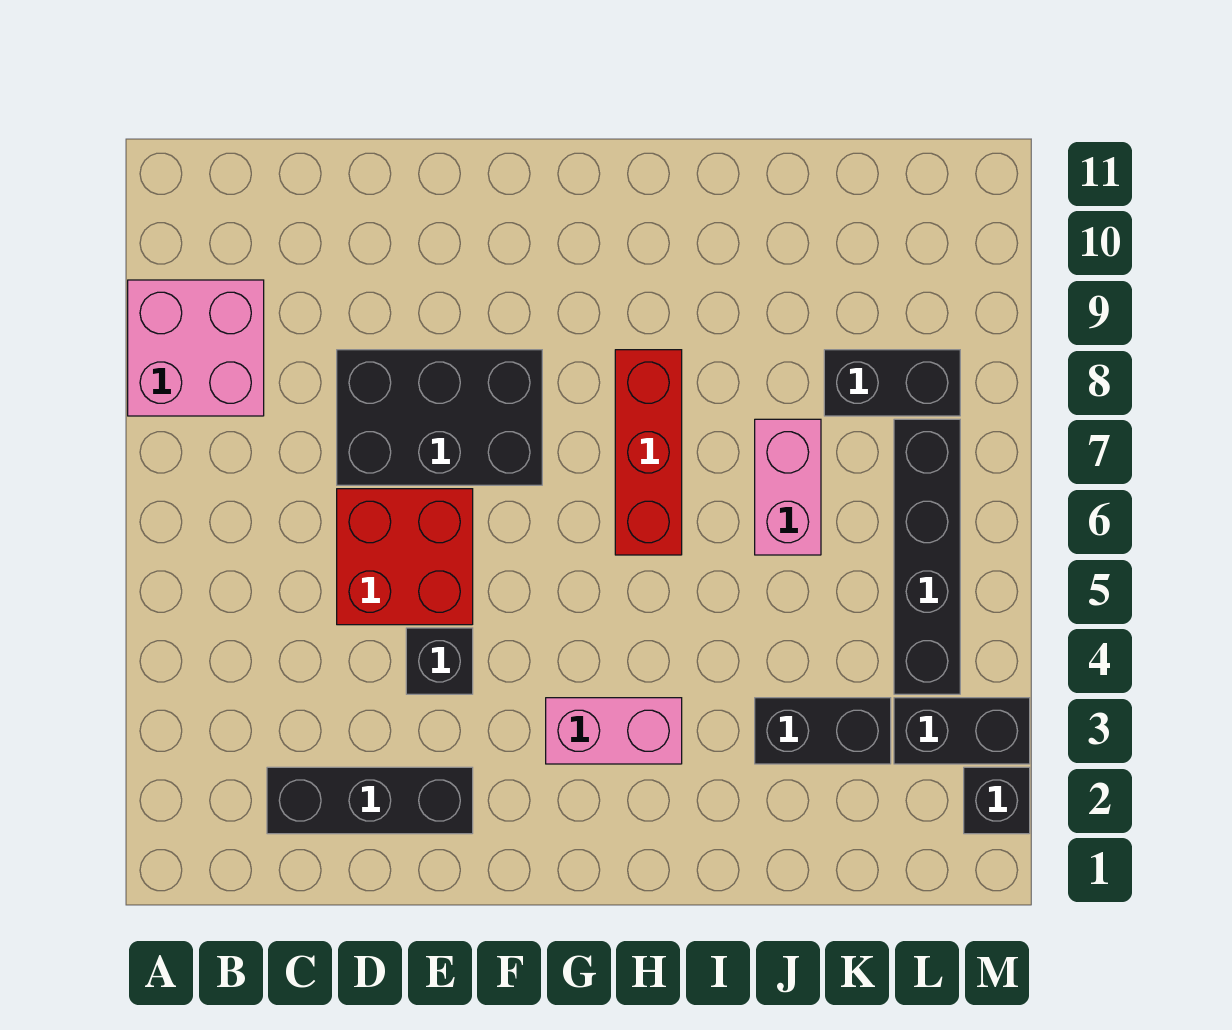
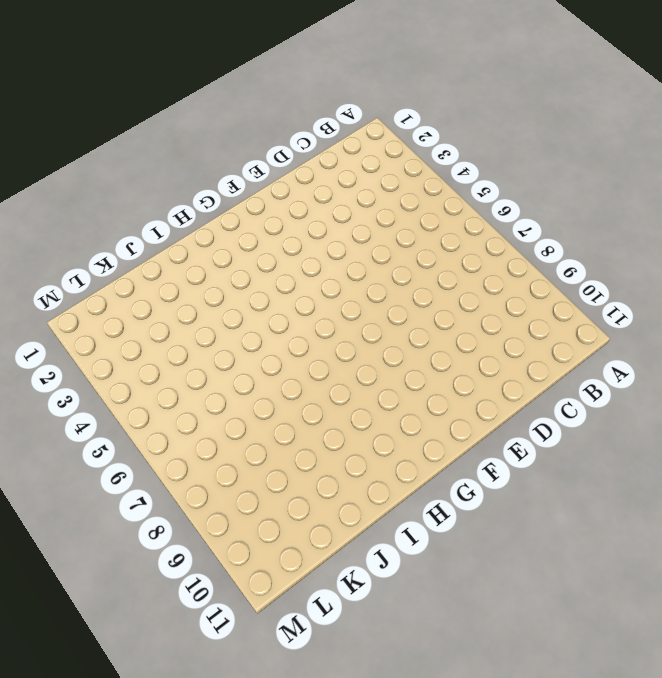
none -> pink 2x2 brick [128,280,264,416]
none -> black 1x3 brick [267,767,473,834]
none -> red 2x2 brick [337,489,473,625]

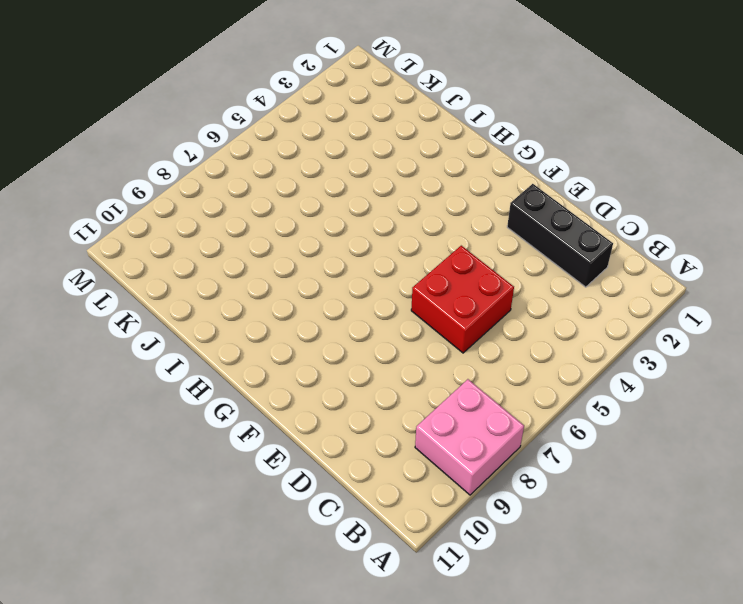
none -> black 2x3 brick [337,350,542,485]
none -> black 1x1 brick [406,628,473,694]
none -> pink 1x2 brick [546,698,682,764]

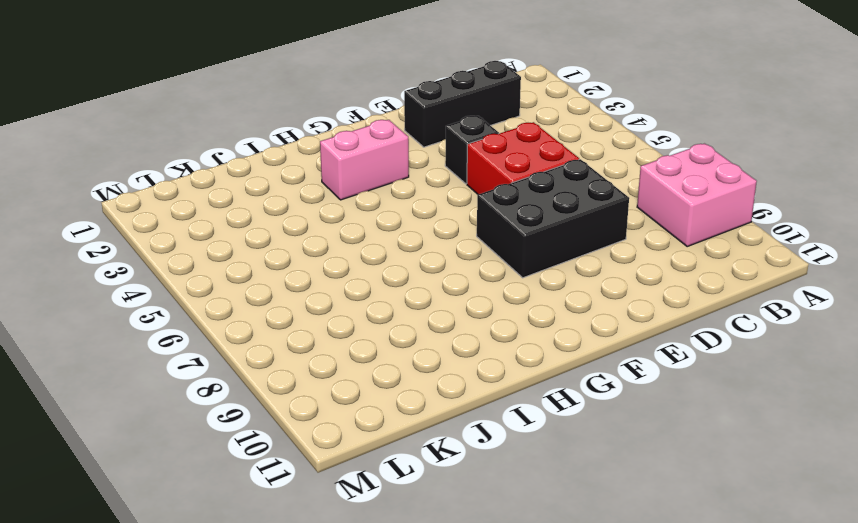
none -> red 1x3 brick [615,350,682,555]
none -> black 1x2 brick [755,698,891,764]
none -> pink 1x2 brick [755,419,821,555]

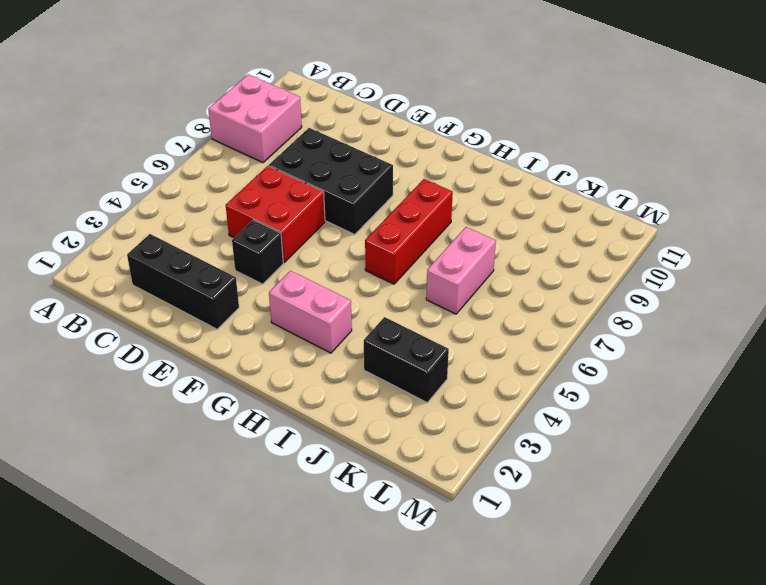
none -> black 1x2 brick [824,350,960,416]
none -> black 1x2 brick [894,698,1030,764]
none -> black 1x4 brick [894,419,960,694]

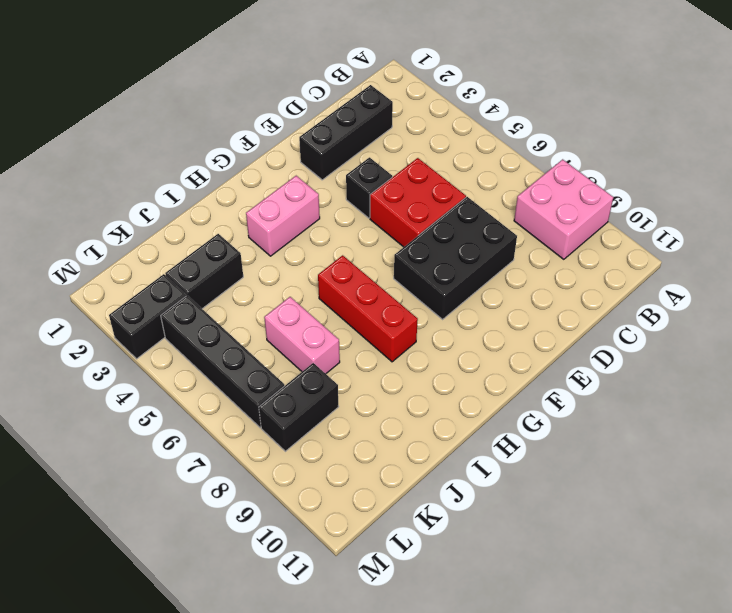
none -> black 1x1 brick [964,767,1030,834]

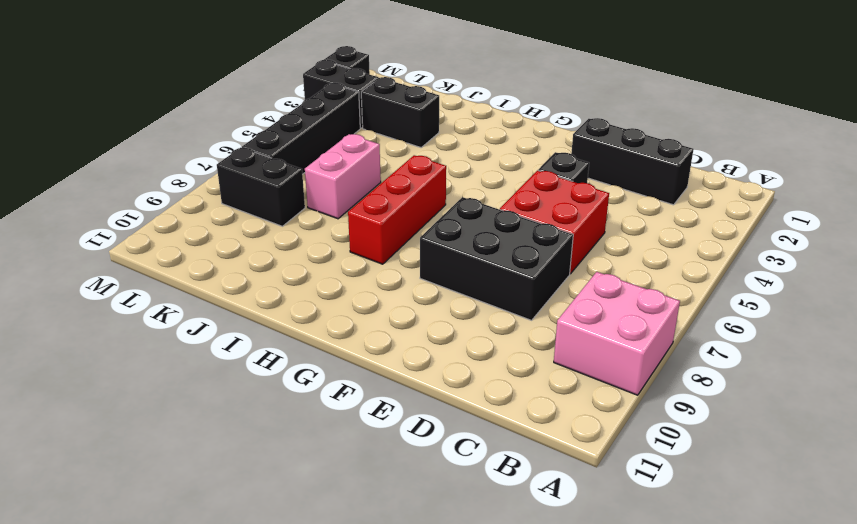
none -> pink 1x2 brick [546,698,682,764]

